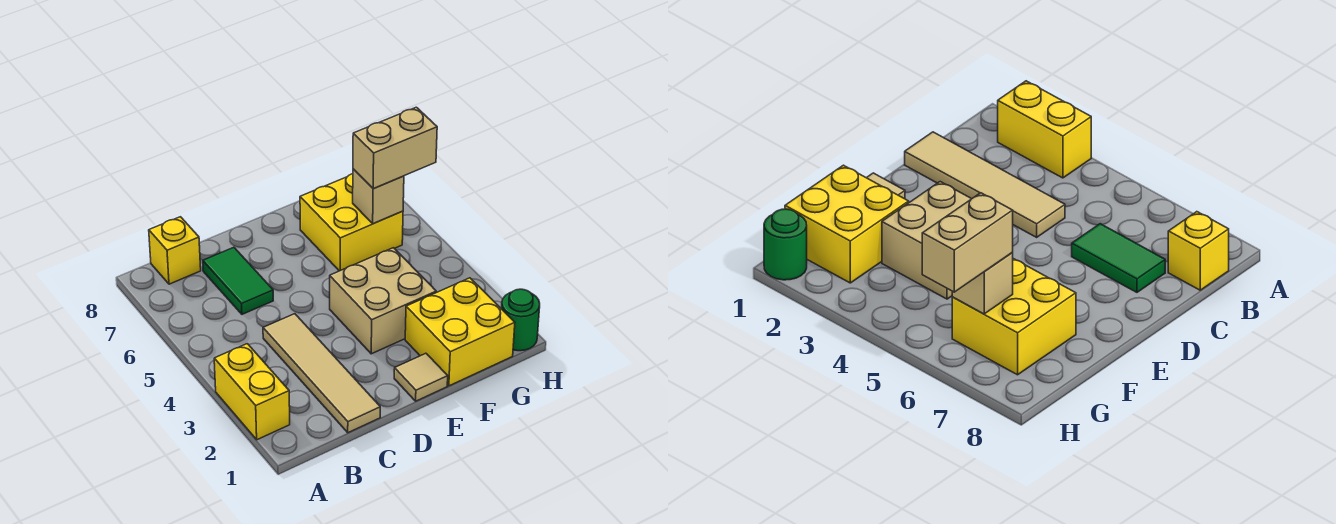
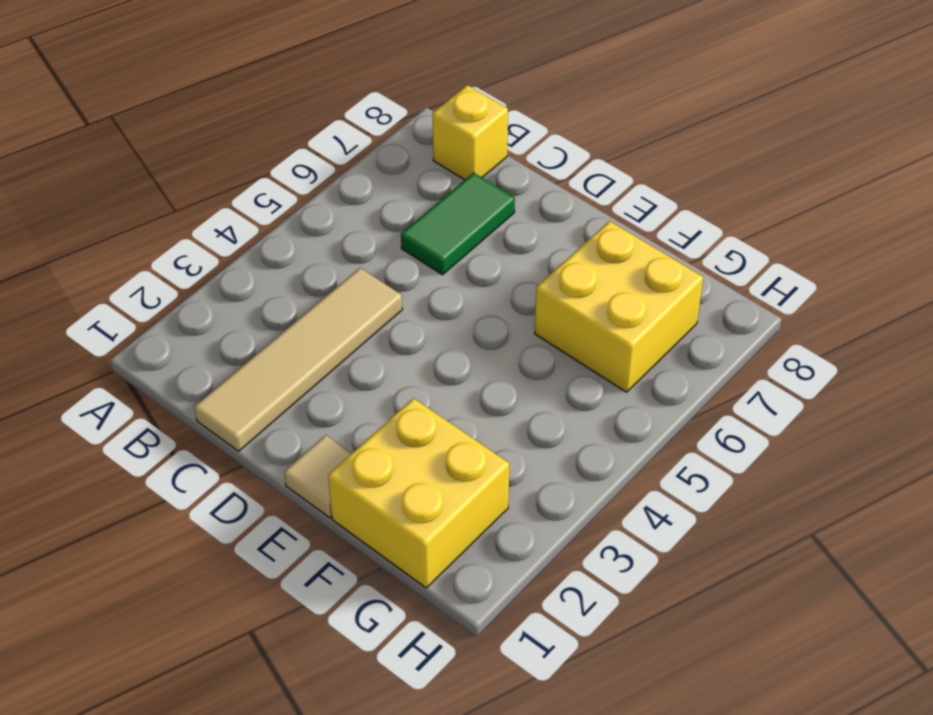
none -> yellow 1x2 brick [214,344,290,440]
none -> tan 2x2 brick [330,248,436,354]

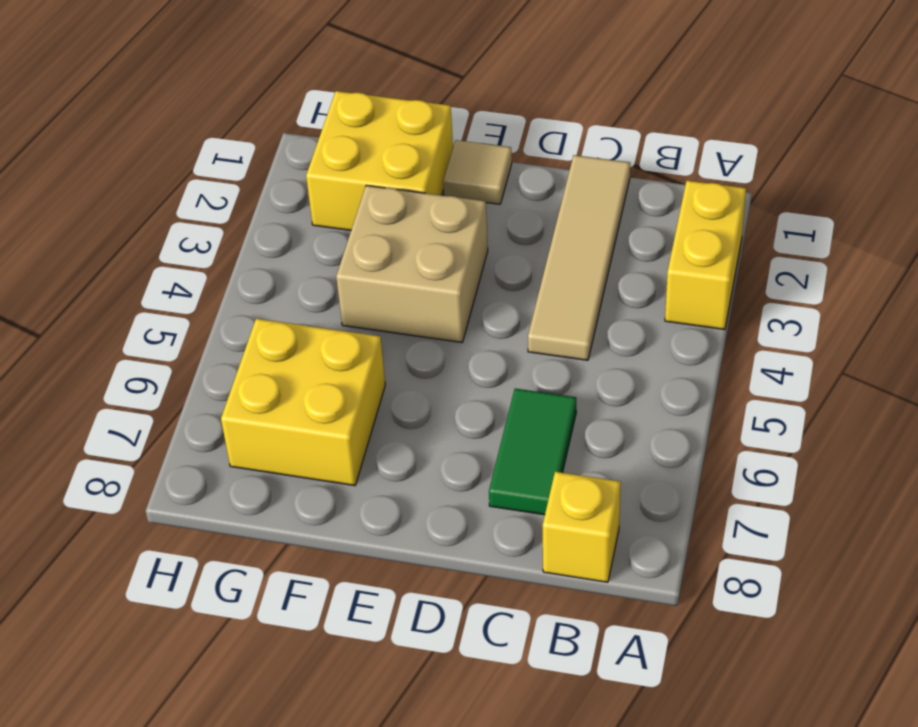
none -> green 1x1 round brick [501,289,540,351]
none -> tan 1x1 brick [353,169,404,224]

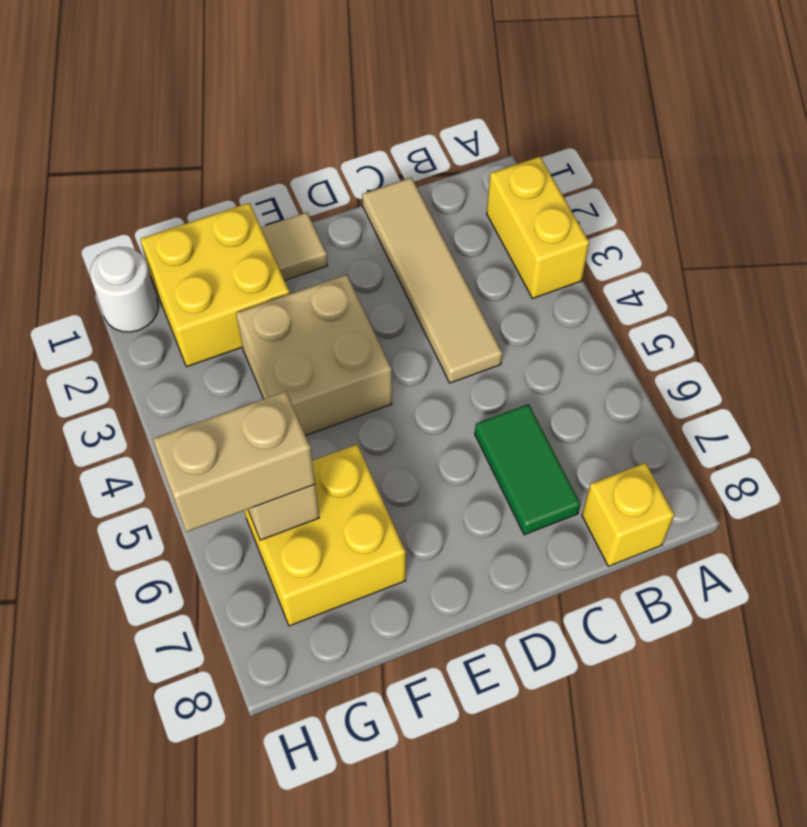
white 1x1 round brick [90,247,158,332] -> green 1x1 round brick [501,289,540,351]

